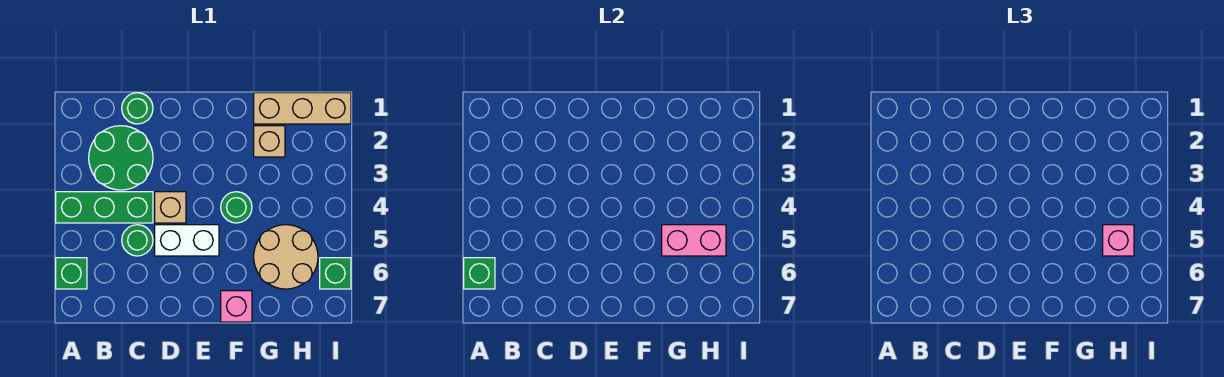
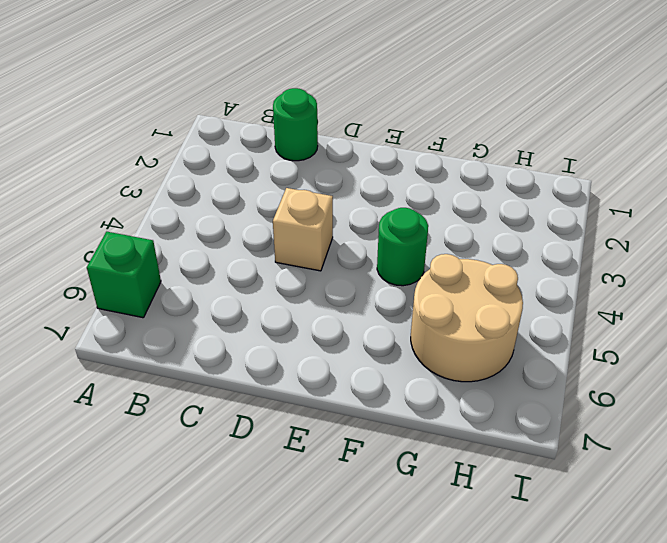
none -> green 1x3 brick [56,192,153,223]
none -> green 2x2 round brick [89,126,153,190]
none -> green 1x1 round brick [122,225,153,256]

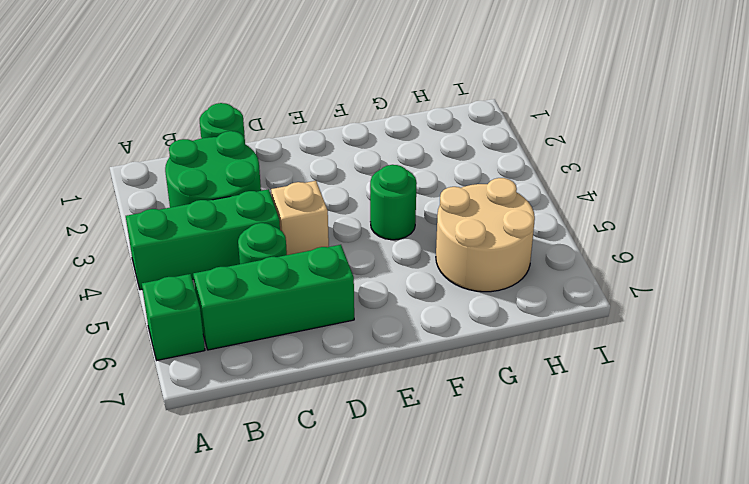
green 1x3 brick [193,245,354,350] -> none
none -> white 1x2 brick [155,225,219,256]
none -> pink 1x1 brick [221,291,252,322]
none -> tan 1x3 brick [254,93,351,124]

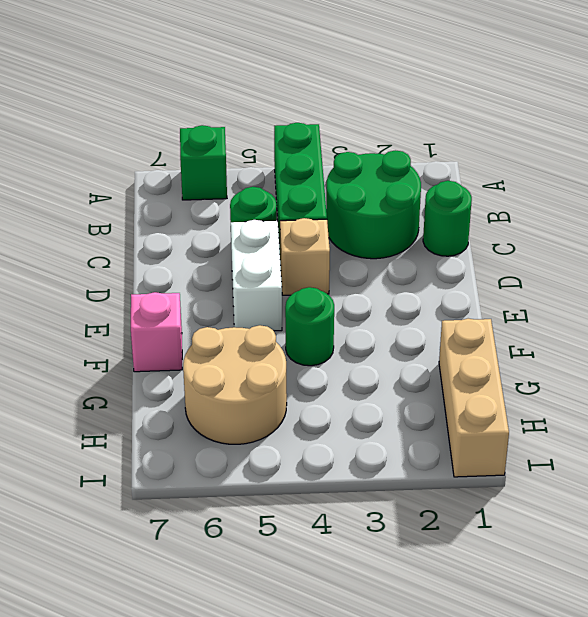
none -> tan 1x1 brick [254,126,285,157]
none -> green 1x1 brick [320,258,351,289]
none -> green 1x1 brick [464,258,495,289]

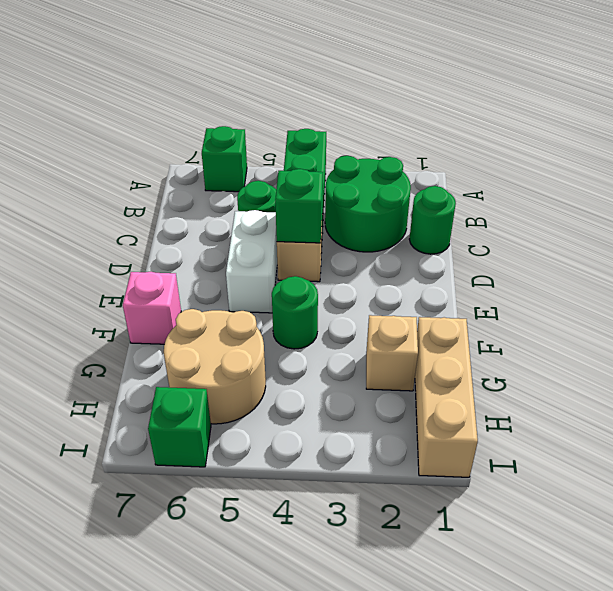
green 1x1 brick [275,169,323,243] -> green 1x1 brick moved to [464,258,495,289]
none -> pink 1x2 brick [662,225,726,256]
none -> pink 1x1 brick [1103,225,1134,256]

